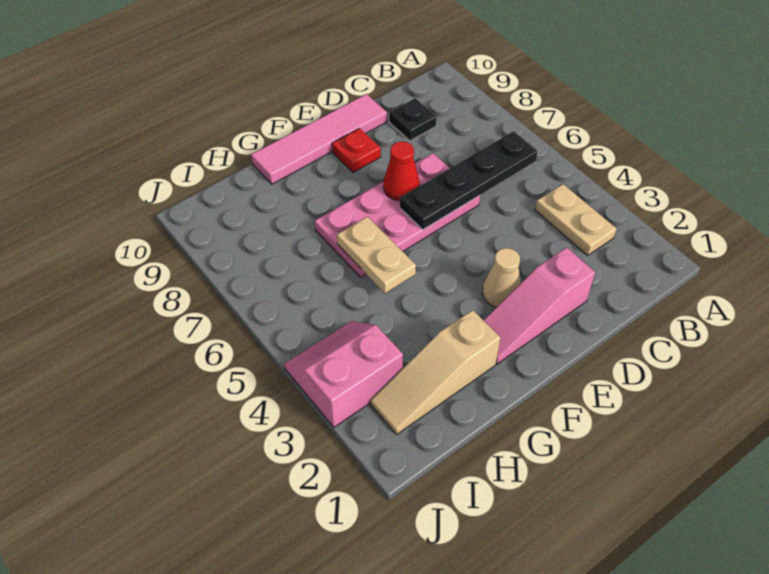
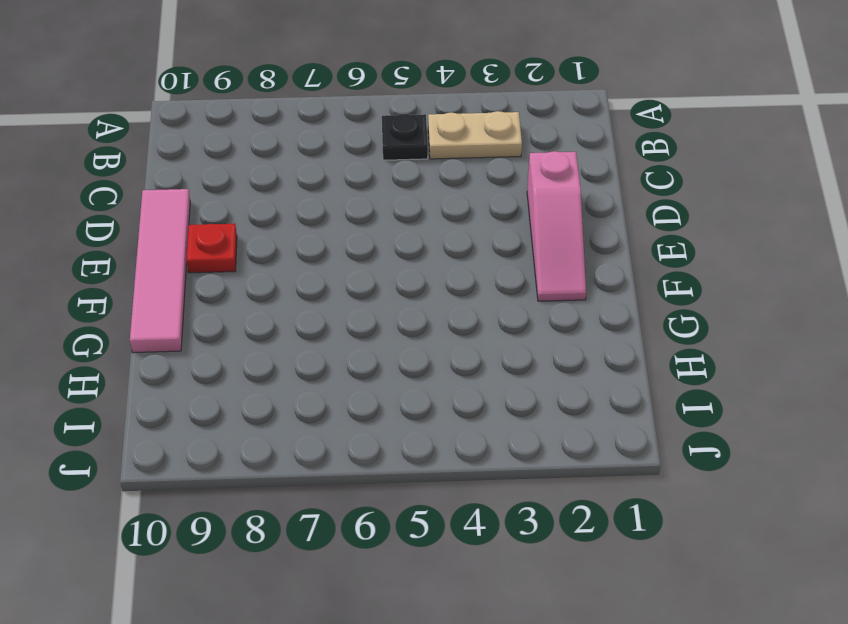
black 1x1 plate [382,114,428,160] -> black 1x1 plate moved to [389,98,437,141]
none -> pink 2x4 plate [315,153,480,277]
none -> tan 1x1 cone [482,248,521,307]
none -> tan 1x3 slope [371,310,500,434]

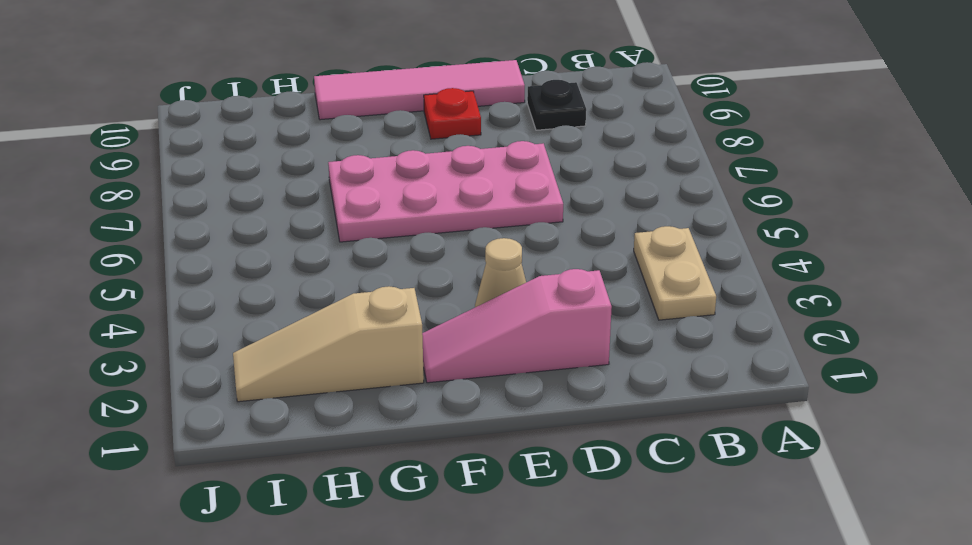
none -> pink 2x2 slope [284,321,403,427]
none -> black 1x4 plate [400,131,538,229]
none -> red 1x1 cone [383,141,420,201]

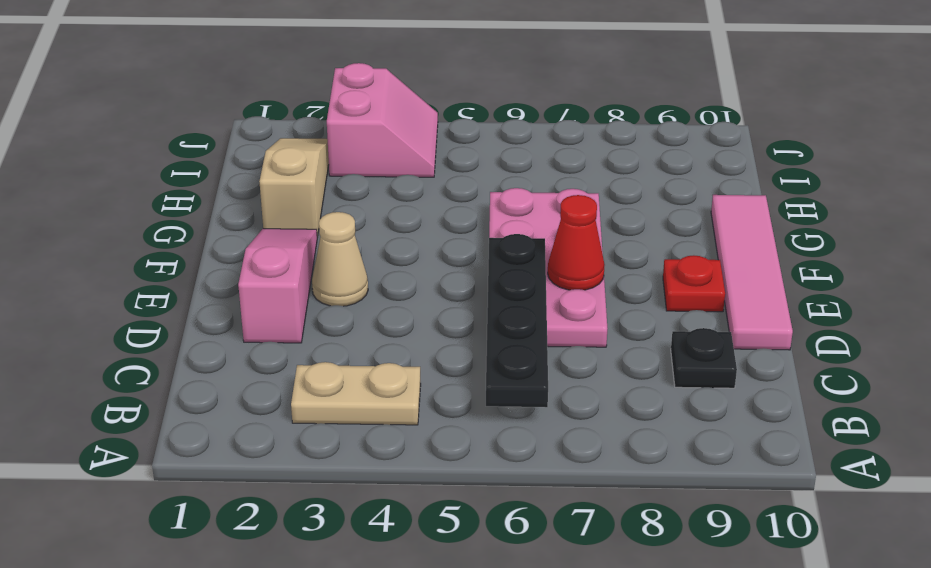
none -> tan 1x2 plate [337,217,416,293]

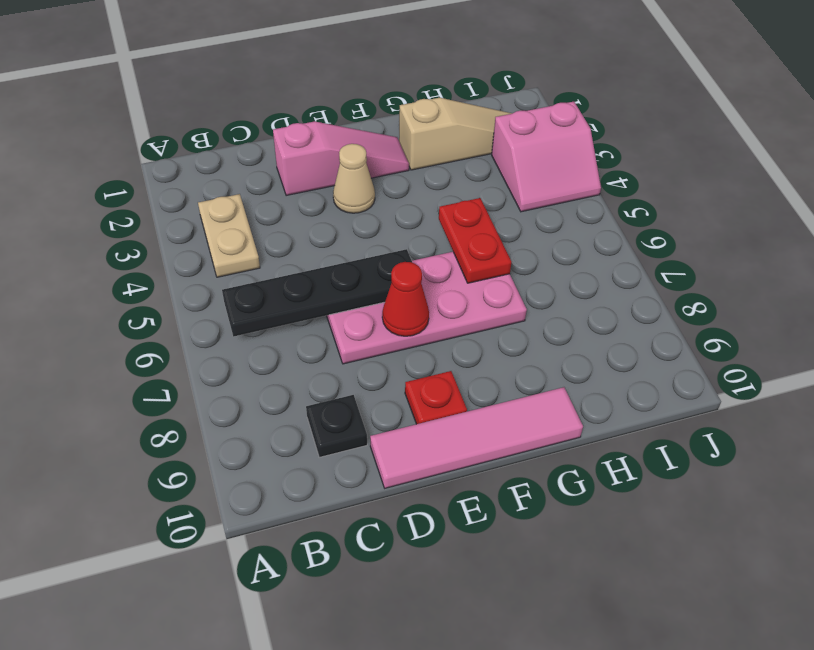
red 1x2 plate [439,198,511,283] -> tan 1x2 plate [337,217,416,293]

